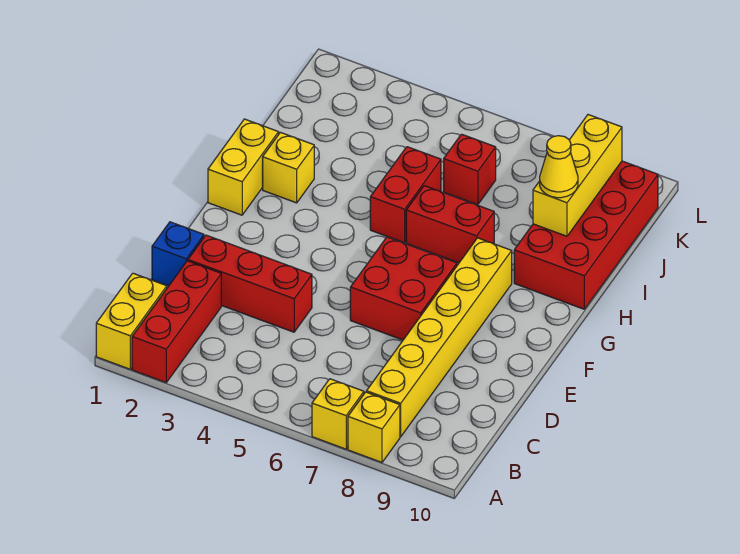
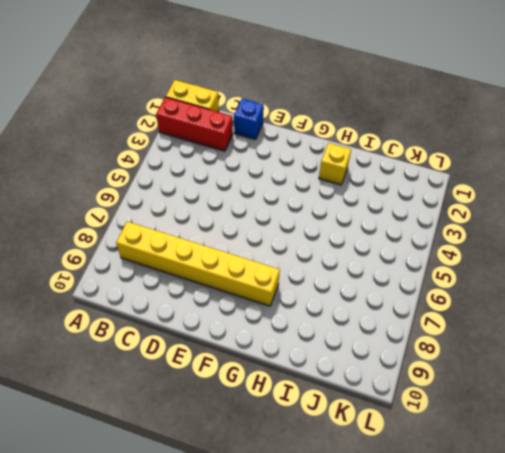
none -> yellow 1x1 brick [312,379,364,449]
none -> yellow 1x1 brick [348,392,400,462]
none -> red 1x3 brick [188,235,312,332]

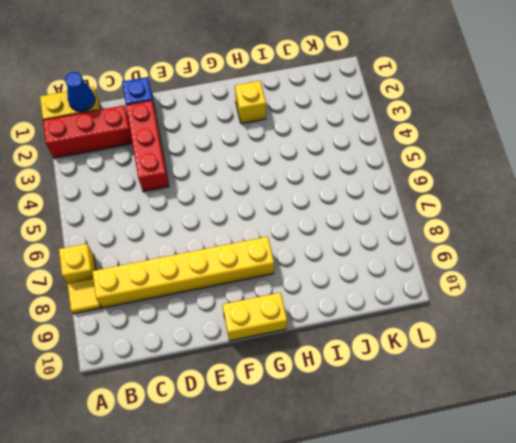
yellow 1x1 tile [68,279,101,314] -> yellow 1x1 brick [348,392,400,462]
blue 1x1 cone [65,72,95,111] -> none
yellow 1x2 brick [223,293,287,341] -> yellow 1x2 brick moved to [208,119,279,215]
none -> red 2x2 brick [350,237,457,340]
none -> red 1x2 brick [370,147,441,243]
none -> red 1x2 brick [406,186,494,263]

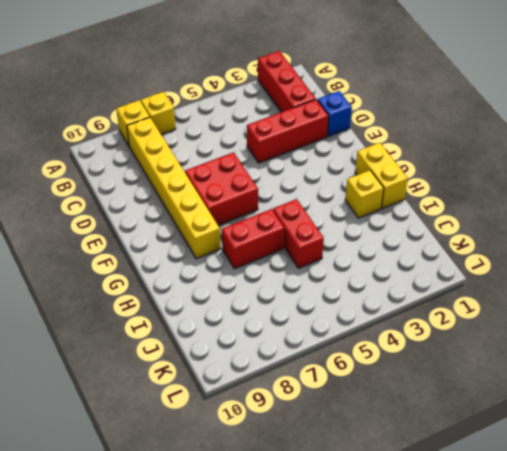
none -> yellow 1x2 brick [96,273,167,369]
none -> red 2x4 brick [514,161,658,309]
none -> red 1x1 brick [444,134,496,205]

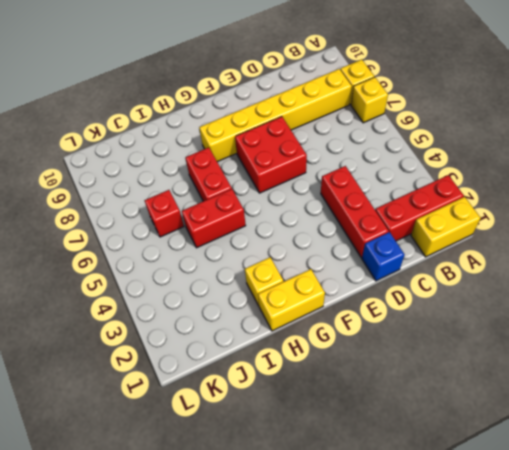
none -> red 2x4 brick [514,161,658,309]
none -> yellow 1x3 brick [533,115,622,236]
none -> yellow 1x1 cone [540,136,578,198]

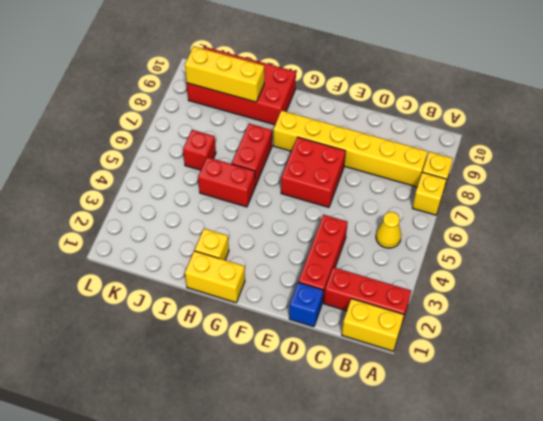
yellow 1x1 cone [376,212,401,248] -> yellow 1x1 cone moved to [540,136,578,198]

